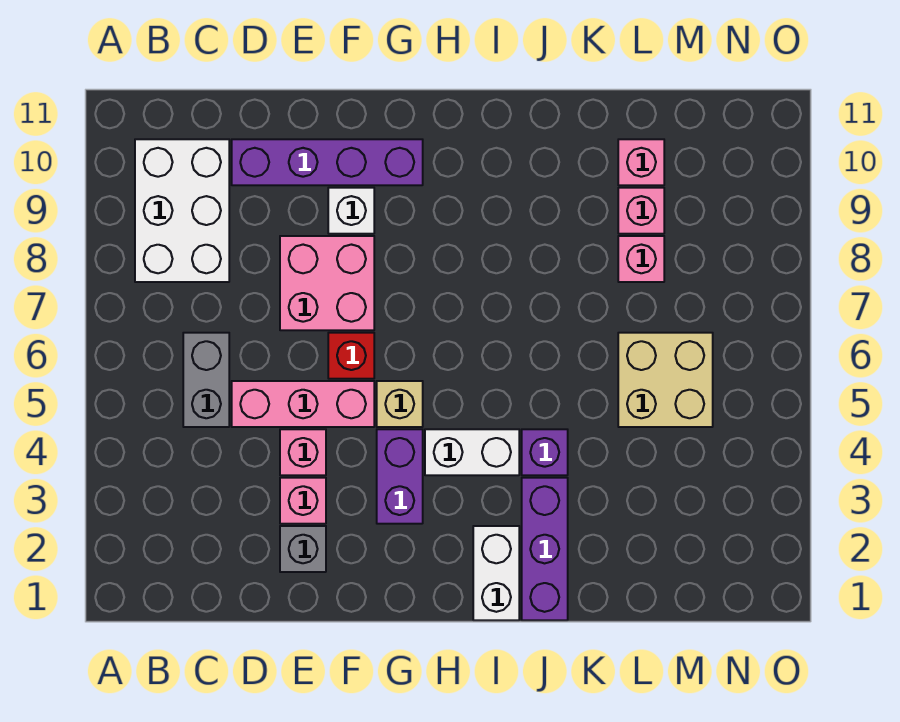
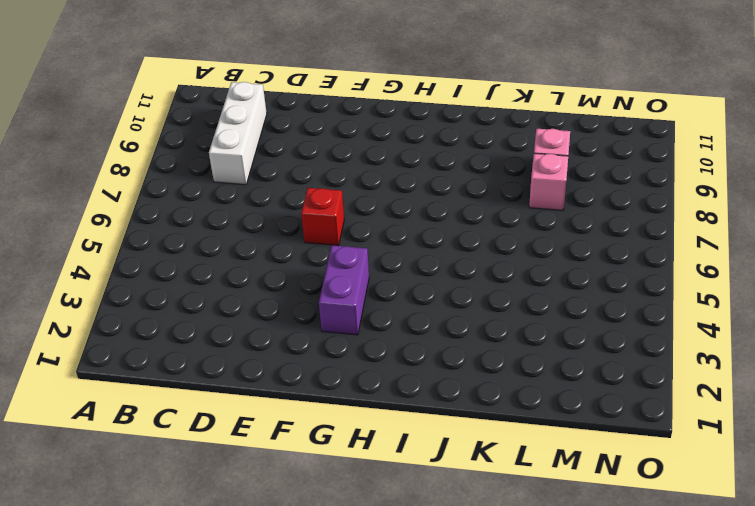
white 1x3 brick [209,82,267,185] -> white 2x3 brick [135,139,229,282]
none -> grey 1x2 brick [183,333,229,427]
none -> pink 1x3 brick [232,381,374,427]
none -> purple 1x4 brick [232,139,423,185]

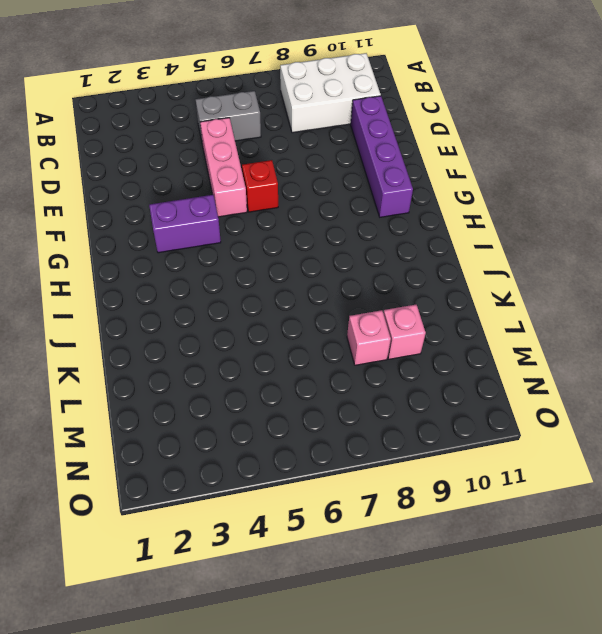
none -> grey 1x1 brick [280,526,326,572]
none -> pink 1x1 brick [280,478,326,524]
none -> pink 1x1 brick [280,429,326,475]

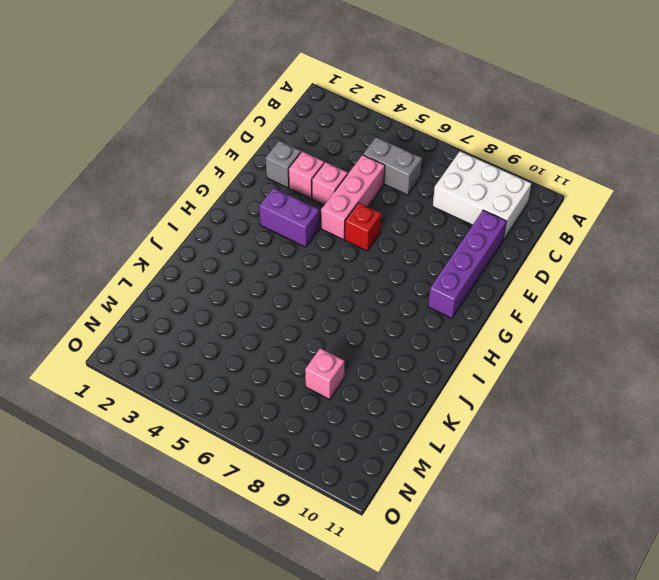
none -> pink 2x2 brick [280,236,374,330]
none -> white 1x1 brick [328,188,374,234]
none -> tan 1x1 brick [377,381,423,427]

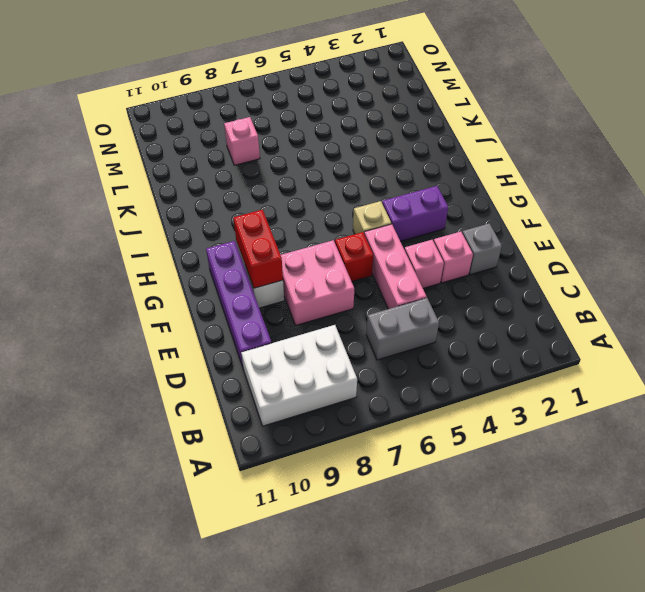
red 1x2 brick [233,210,283,288] -> none
none -> white 1x2 brick [425,429,519,475]
none -> white 1x2 brick [473,526,519,620]
none -> purple 1x3 brick [522,478,568,620]

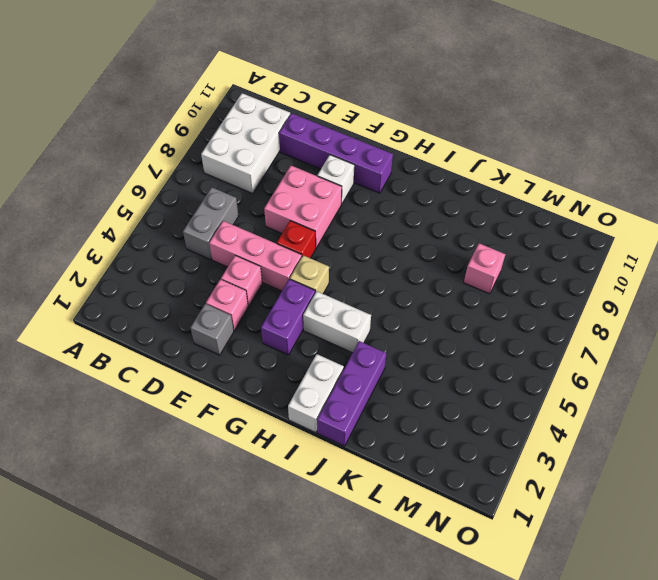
none -> purple 1x1 brick [522,429,568,475]
none -> tan 2x2 brick [618,333,713,427]
none -> pink 1x1 brick [618,188,664,234]

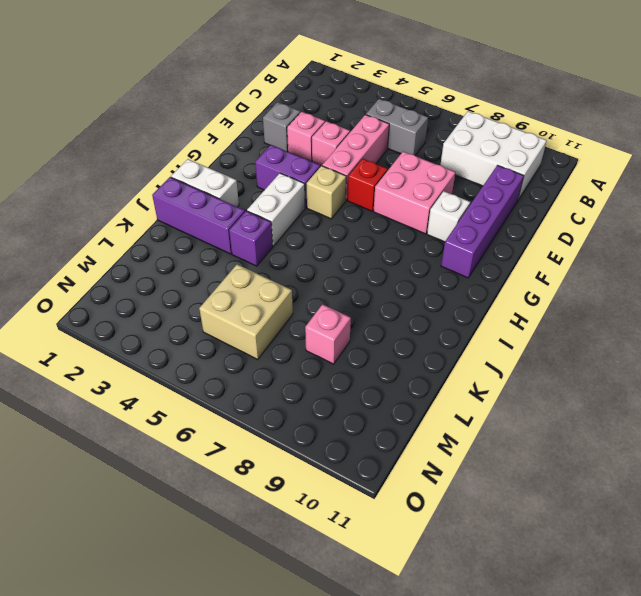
none -> pink 1x1 brick [618,188,664,234]
none -> pink 1x1 brick [618,139,664,185]

